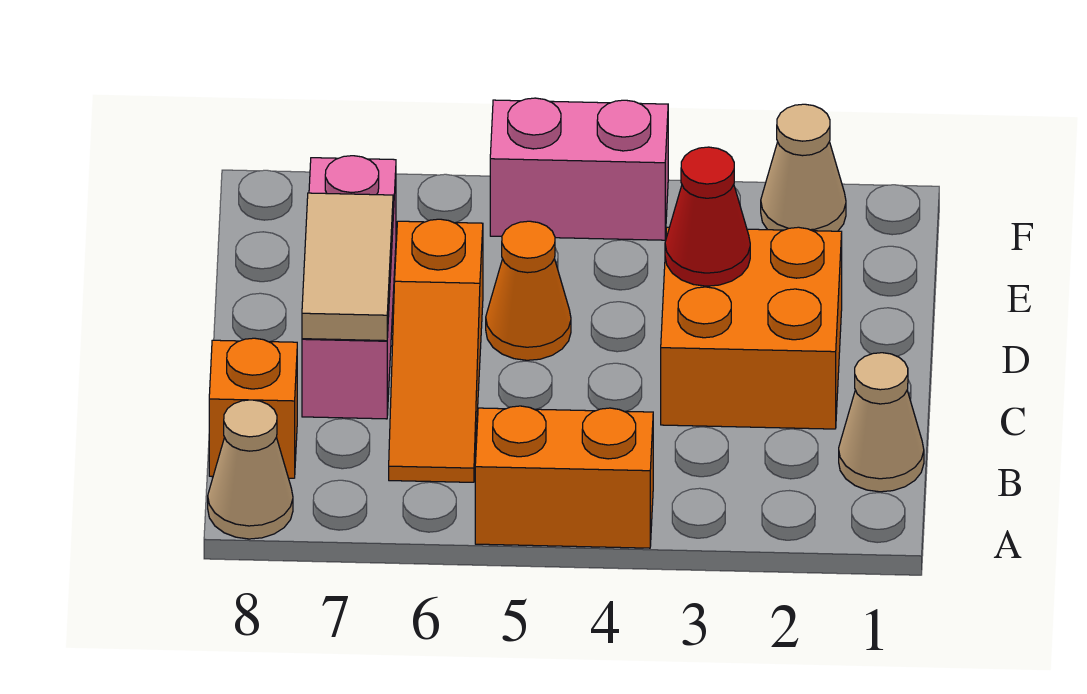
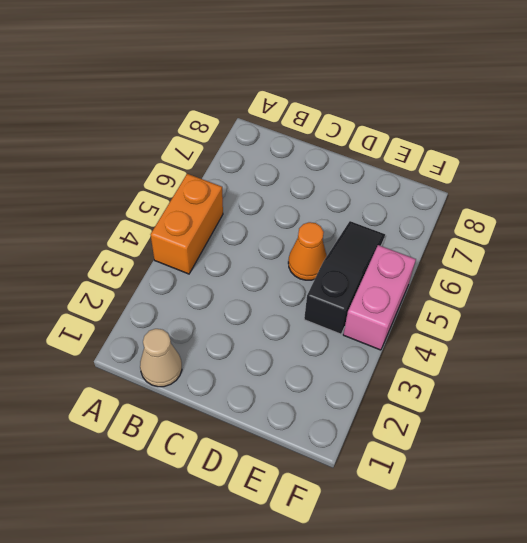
black 1x3 slope [304,221,385,334] -> none
none -> tan 1x1 cone [208,400,293,539]
none -> orange 1x3 slope [389,219,483,482]
none -> orange 1x1 brick [209,338,297,478]

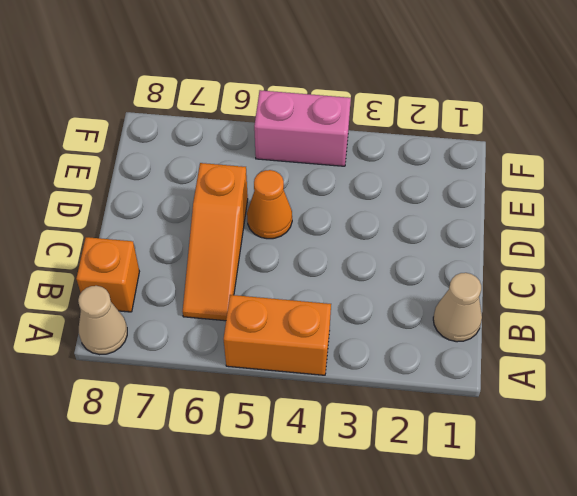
none -> orange 2x2 brick [661,227,842,429]
none -> pink 1x3 brick [302,156,396,419]
none -> tan 1x1 cone [761,104,846,231]

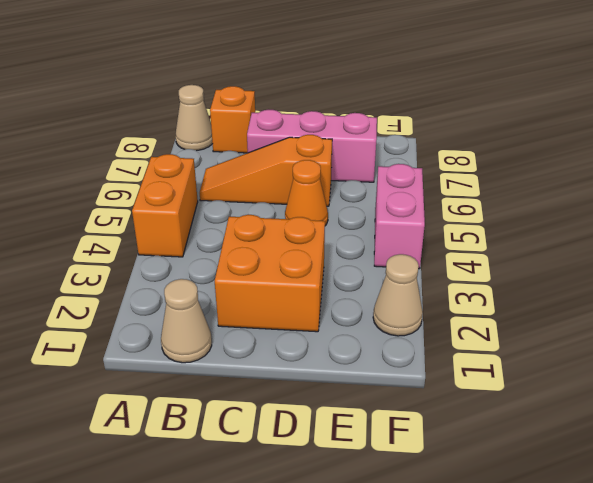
none -> tan 1x2 tile [302,193,393,341]
none -> red 1x1 cone [665,147,750,286]

